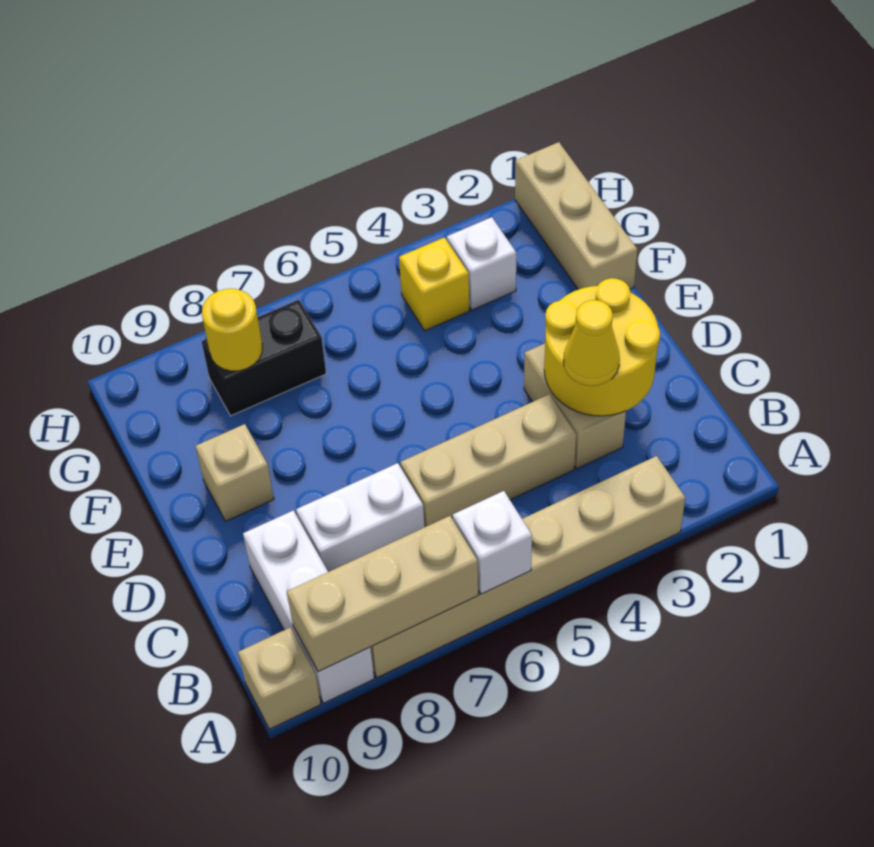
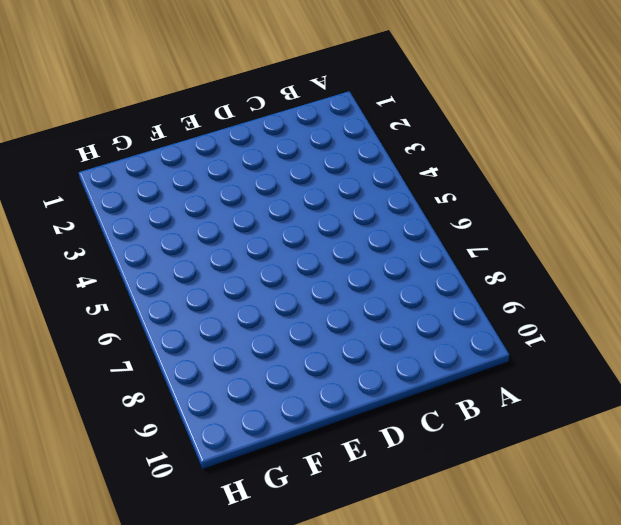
none -> tan 1x6 brick [371,456,685,678]
none -> white 1x3 brick [243,511,374,703]
none -> tan 1x1 brick [238,628,321,729]

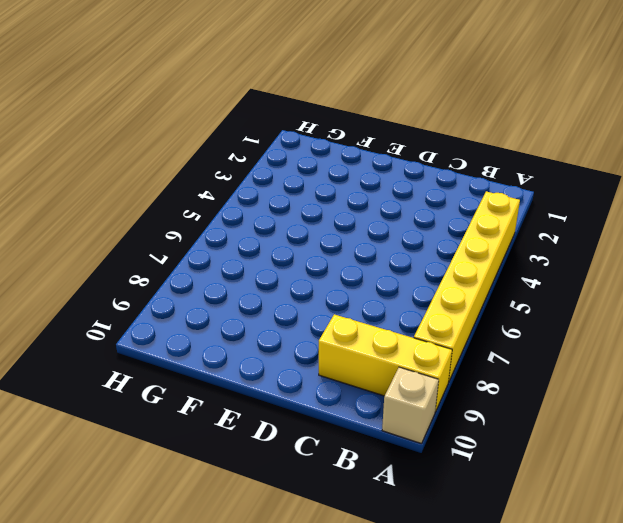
yellow 1x6 brick [414,191,520,382] -> tan 1x6 brick [371,456,685,678]
yellow 1x3 brick [319,314,452,412] -> white 1x3 brick [243,511,374,703]
none -> tan 1x2 brick [524,343,626,469]
none -> tan 1x3 brick [401,394,576,527]
none -> white 1x2 brick [296,463,425,572]

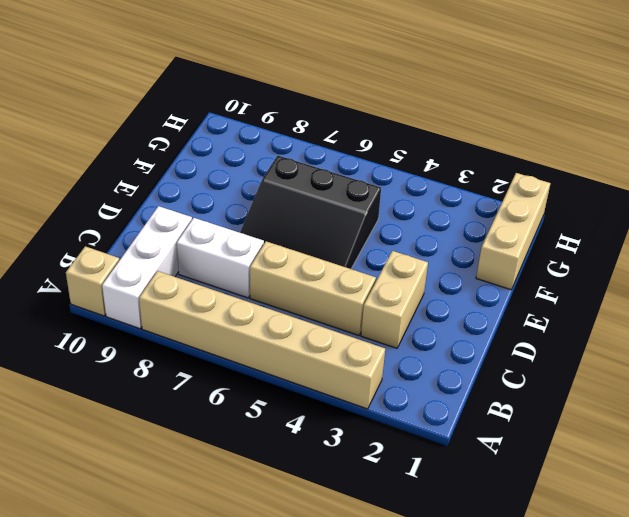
black 3x3 slope [240,156,381,269] -> none
none -> tan 1x1 brick [196,424,274,521]
none -> white 1x1 brick [447,217,516,310]
none -> yellow 1x1 brick [399,237,469,331]

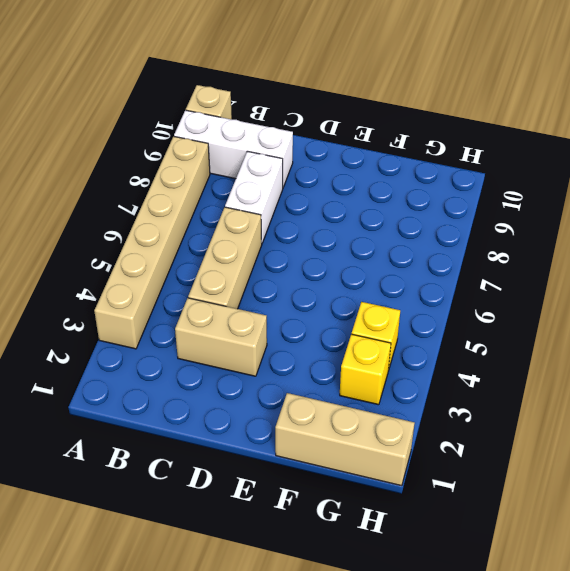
yellow 1x1 brick [340,334,391,405] -> white 1x1 brick [447,217,516,310]
none -> tan 1x1 brick [196,424,274,521]
none -> black 1x2 brick [201,300,326,416]
none -> white 1x1 brick [453,491,532,594]

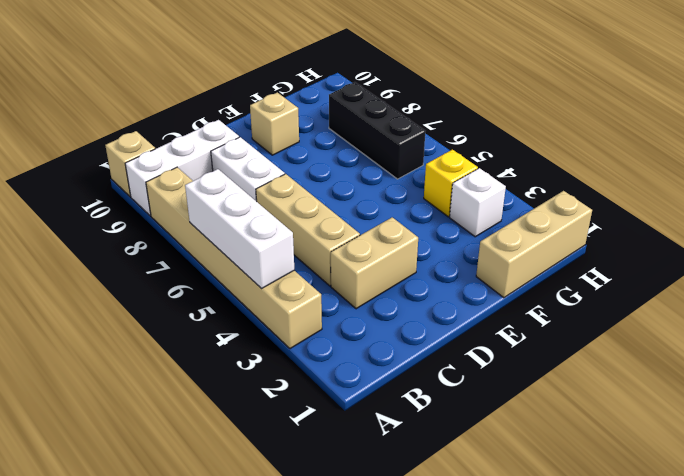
white 1x3 brick [185,169,294,289] -> white 1x1 brick [453,491,532,594]
black 1x3 brick [329,82,425,179] -> black 1x2 brick [201,300,326,416]
none -> tan 1x3 brick [287,516,478,672]
none -> yellow 2x2 round brick [544,278,660,416]
none -> yellow 1x1 round brick [202,289,262,371]

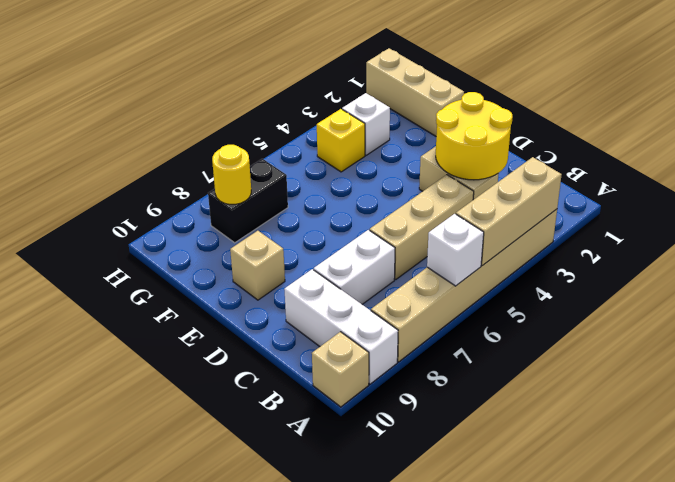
tan 1x3 brick [456,157,562,266] -> tan 1x3 brick moved to [287,516,478,672]
none -> yellow 1x1 cone [564,300,620,386]

